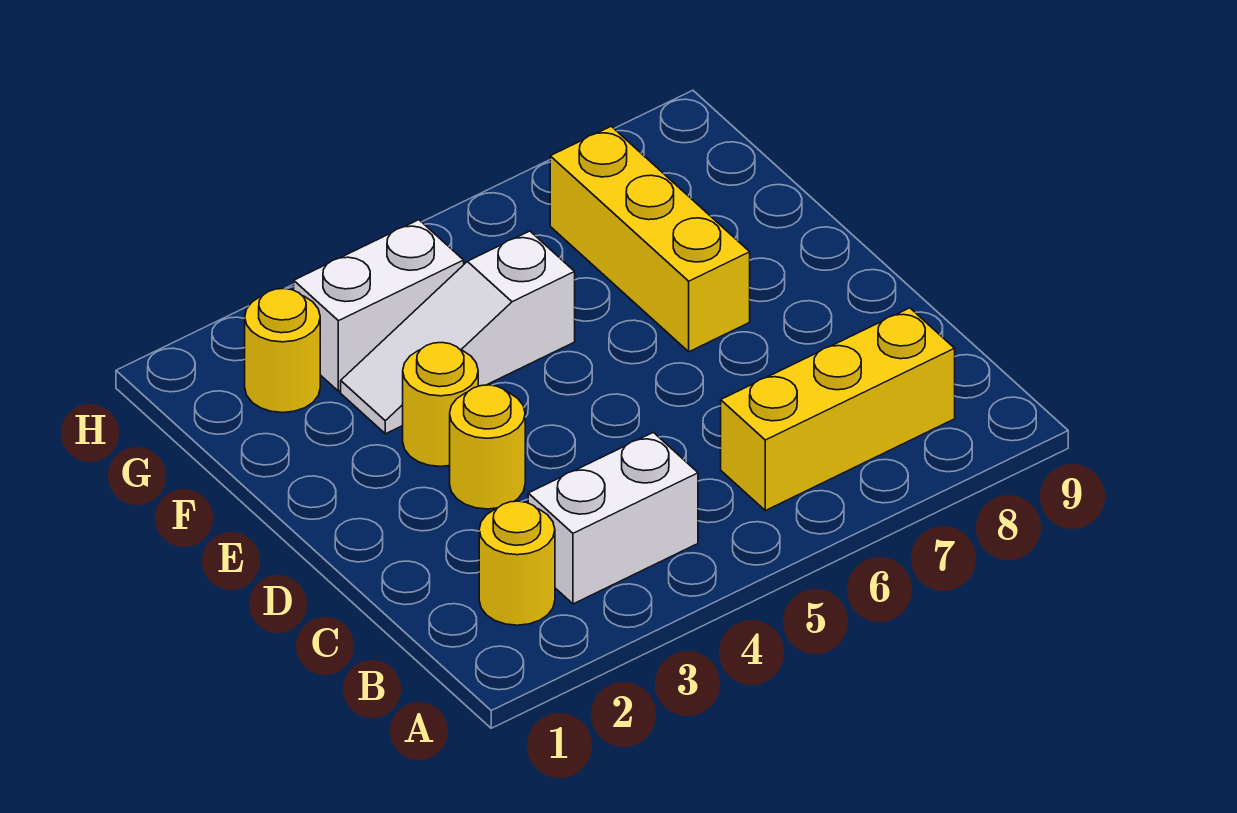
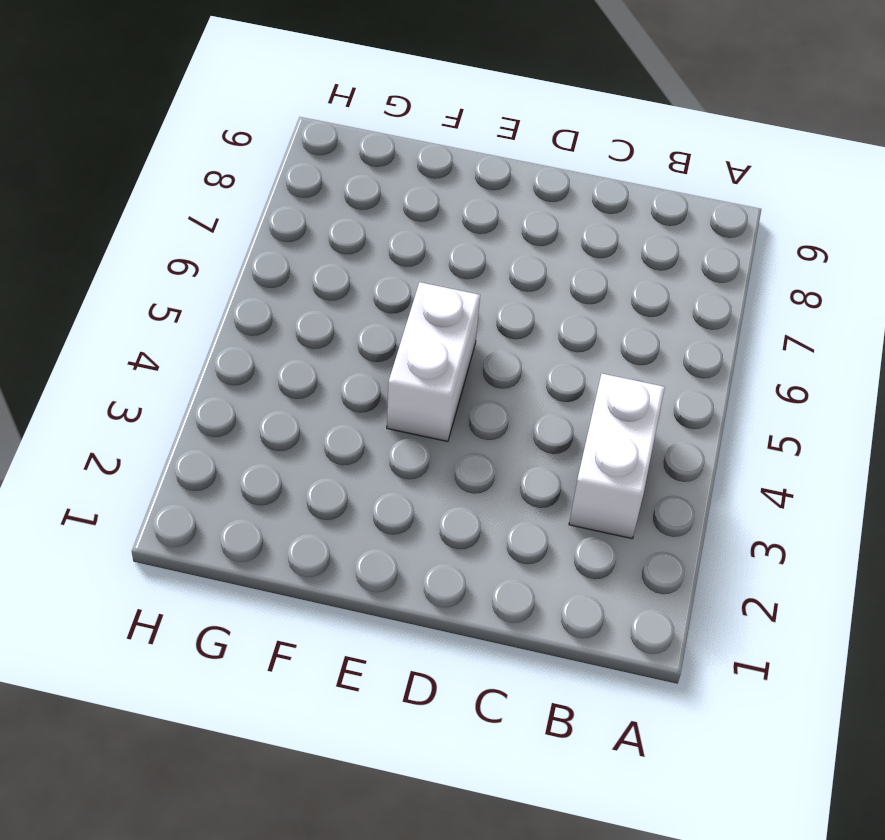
white 1x2 brick [387,282,480,442] -> white 1x2 brick moved to [294,220,464,391]
none -> yellow 1x1 round brick [479,501,555,625]
none -> yellow 1x3 brick [721,308,955,511]

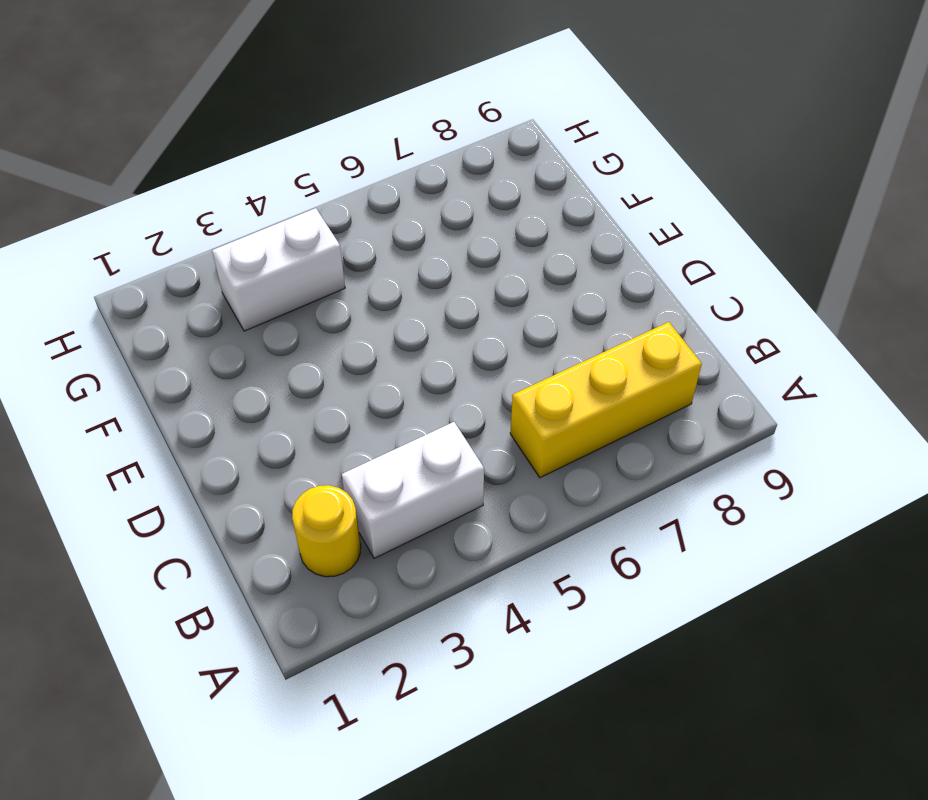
none -> yellow 1x1 round brick [450,385,525,509]
none -> yellow 1x1 round brick [403,343,478,467]

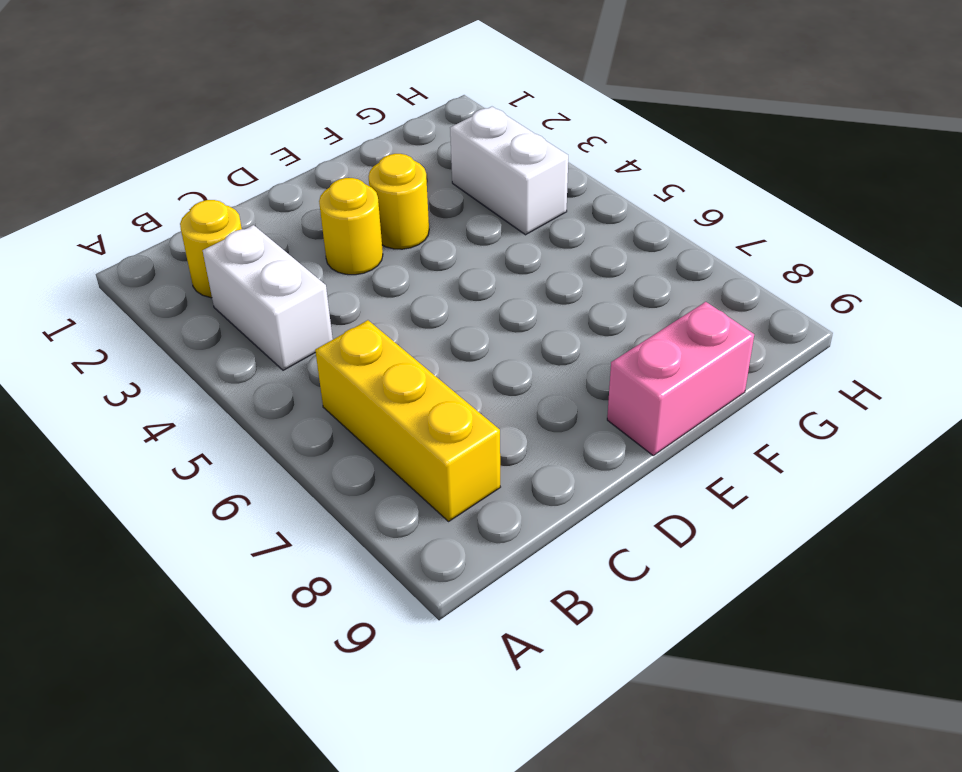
pink 1x2 brick [607,302,754,456] -> none
none -> yellow 1x3 brick [550,126,750,352]
none -> white 1x3 slope [341,231,575,434]

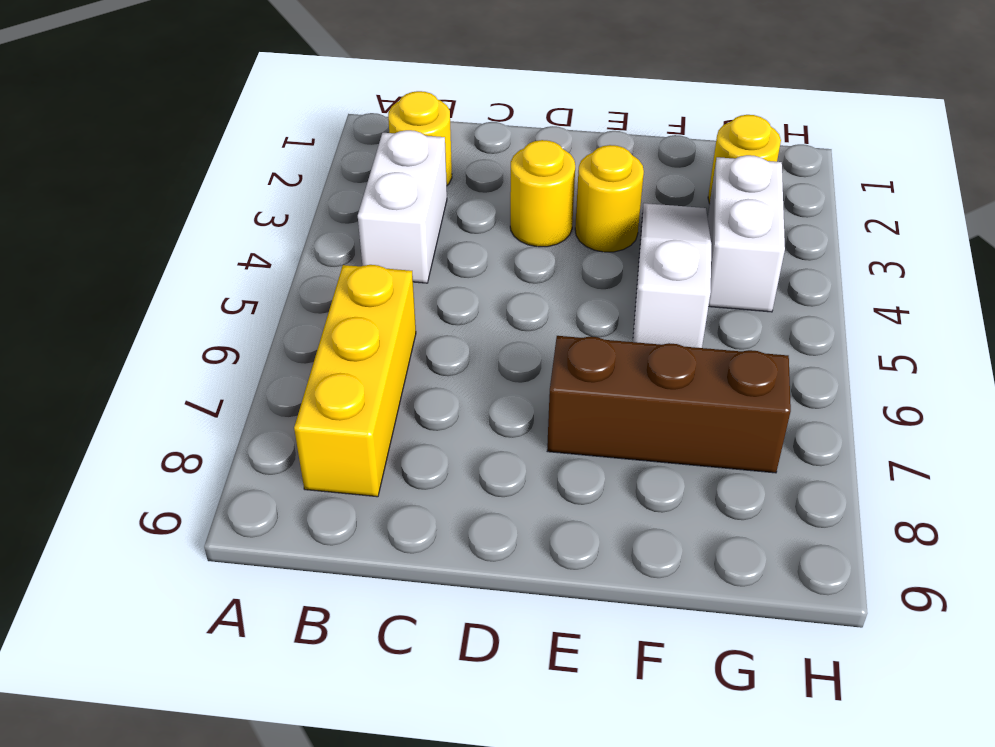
brown 1x3 brick [547,336,791,473] -> yellow 1x3 brick [550,126,750,352]

